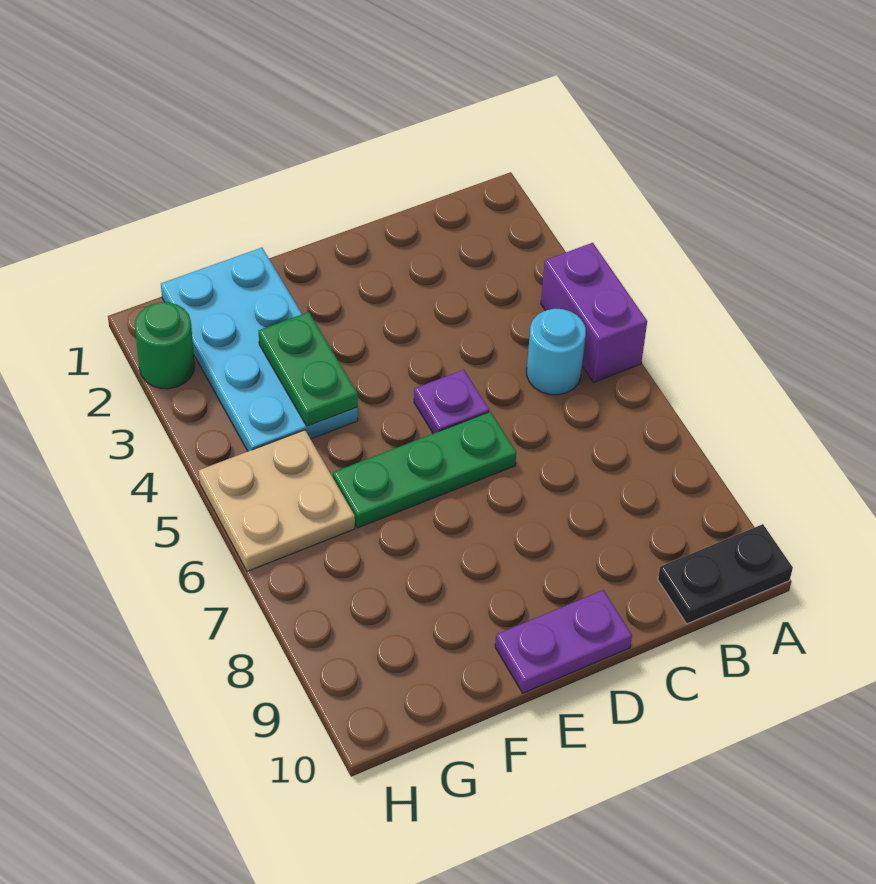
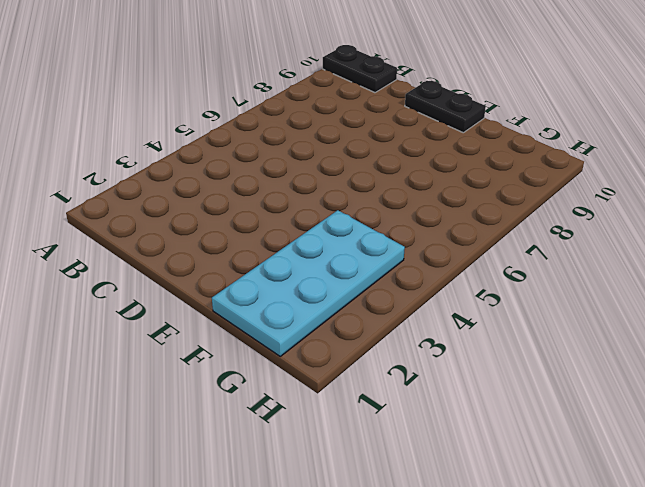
black 1x2 plate [405,81,486,133] -> purple 1x2 plate [495,590,632,693]
none -> purple 1x2 brick [541,243,647,382]
none -> cyan 1x1 round brick [527,309,586,395]

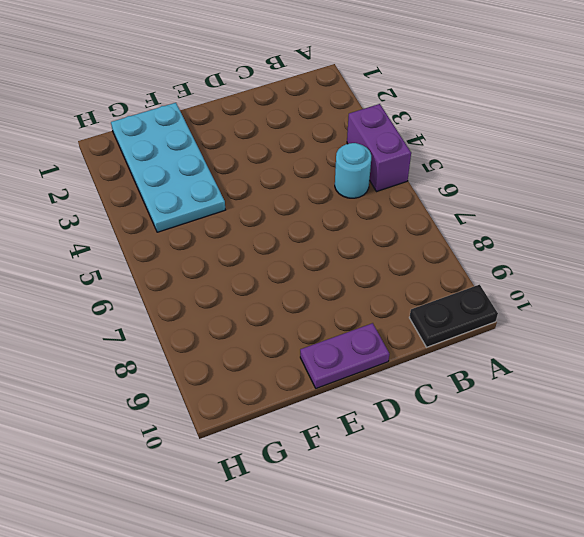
none -> purple 1x1 plate [414,370,489,434]
none -> green 1x3 plate [333,412,516,528]

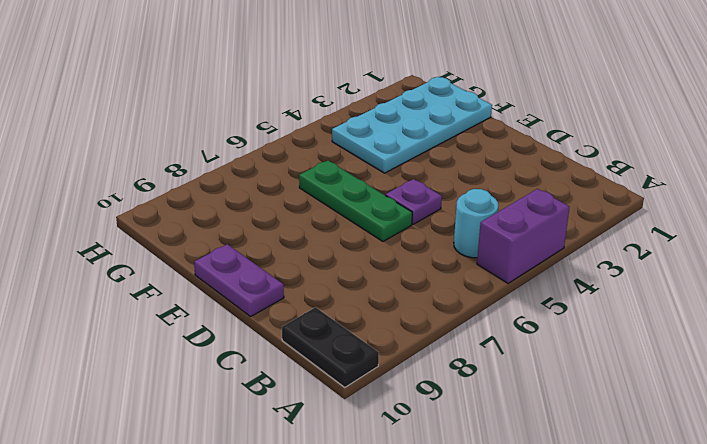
none -> tan 2x2 plate [199,430,355,571]
none -> green 1x1 round brick [135,302,195,389]

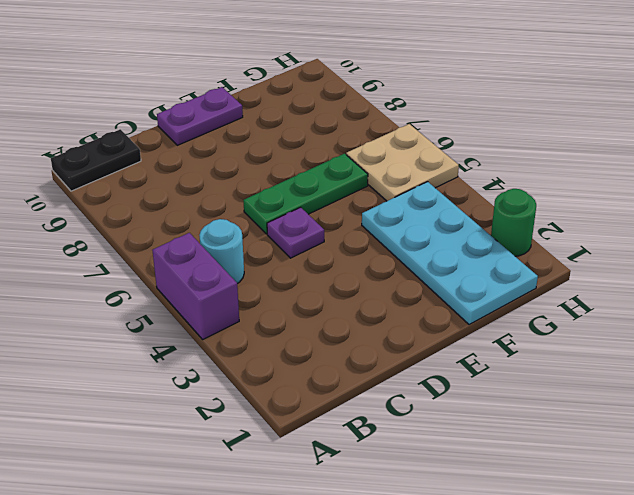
none -> green 1x2 plate [259,312,358,426]

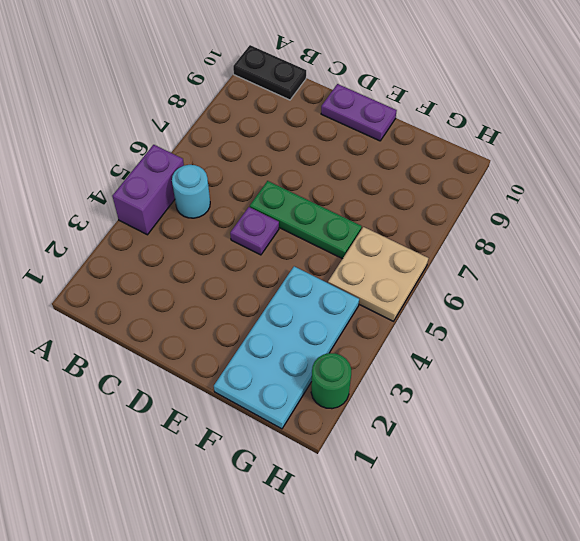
none -> green 1x2 plate [259,312,358,426]

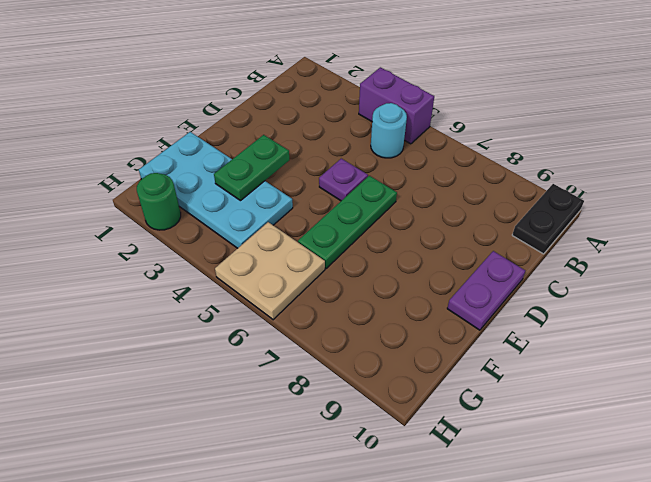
green 1x2 plate [214,135,289,201] -> green 1x2 plate turned to [259,312,358,426]

